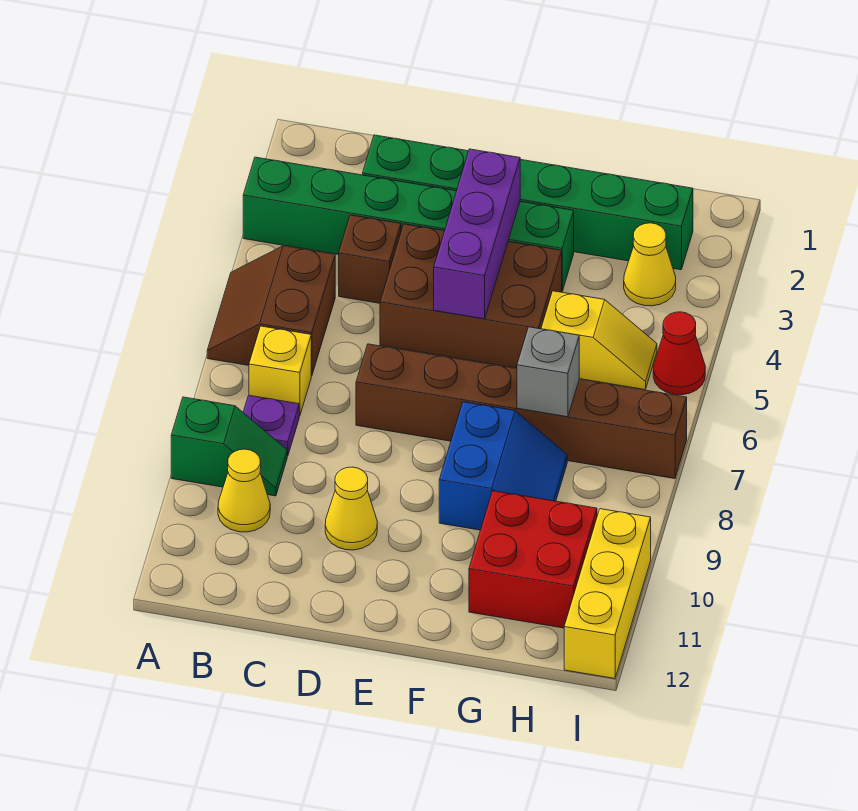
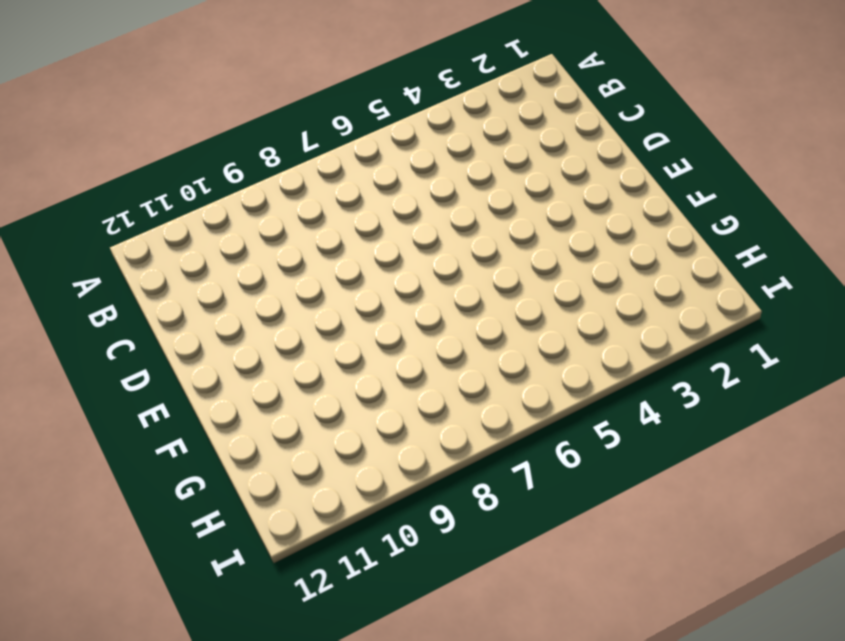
none -> green 1x6 brick [243,157,574,291]
none -> brown 2x2 slope [207,246,335,376]
none -> green 1x2 slope [171,397,287,496]

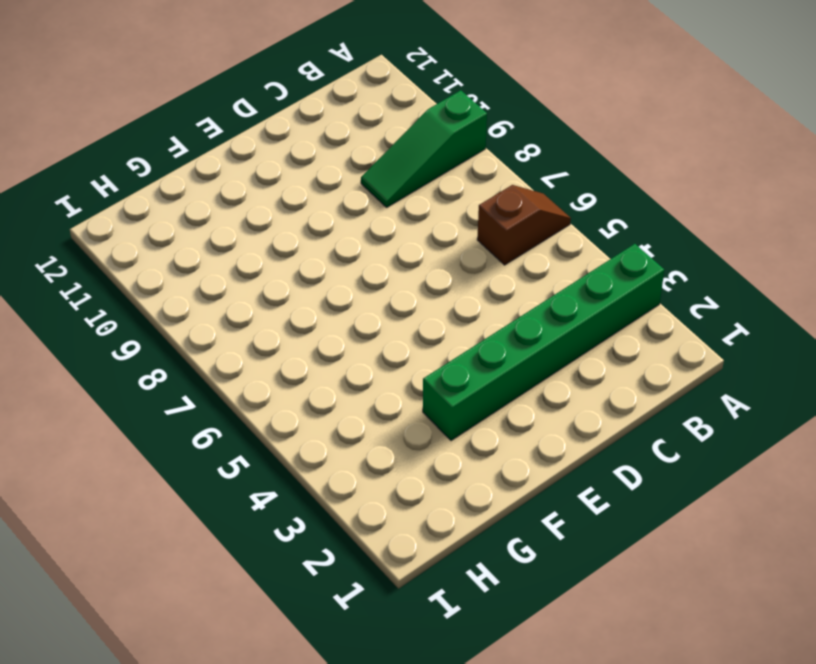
brown 1x2 slope [477,185,571,265] -> brown 2x2 slope [207,246,335,376]
green 1x3 slope [361,90,487,207] -> green 1x2 slope [171,397,287,496]
none -> yellow 1x1 brick [249,326,311,416]
none -> purple 1x1 plate [243,395,299,456]
none -> yellow 1x1 cone [218,449,270,532]

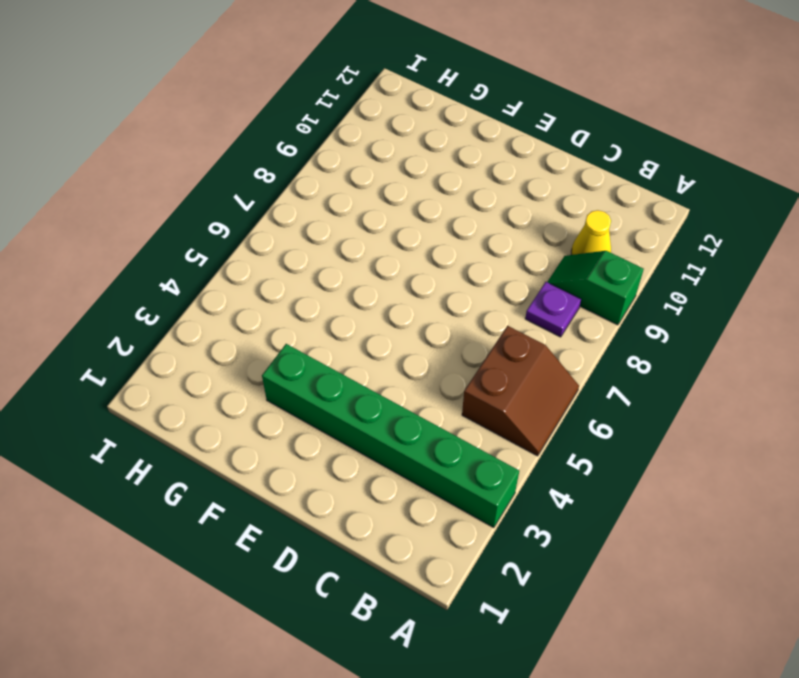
none -> yellow 1x1 brick [249,326,311,416]
none -> green 1x6 brick [363,135,693,270]
none -> brown 1x1 brick [339,215,401,303]

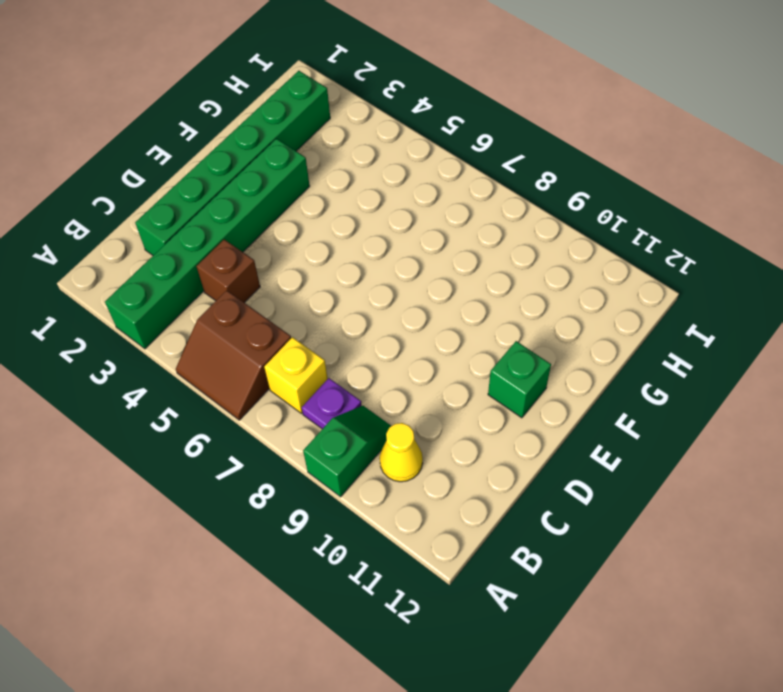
green 1x1 brick [488,341,551,418] -> none
none -> brown 2x3 brick [380,224,562,368]
none -> brown 1x6 brick [356,344,687,479]
none -> yellow 1x1 cone [325,467,377,550]

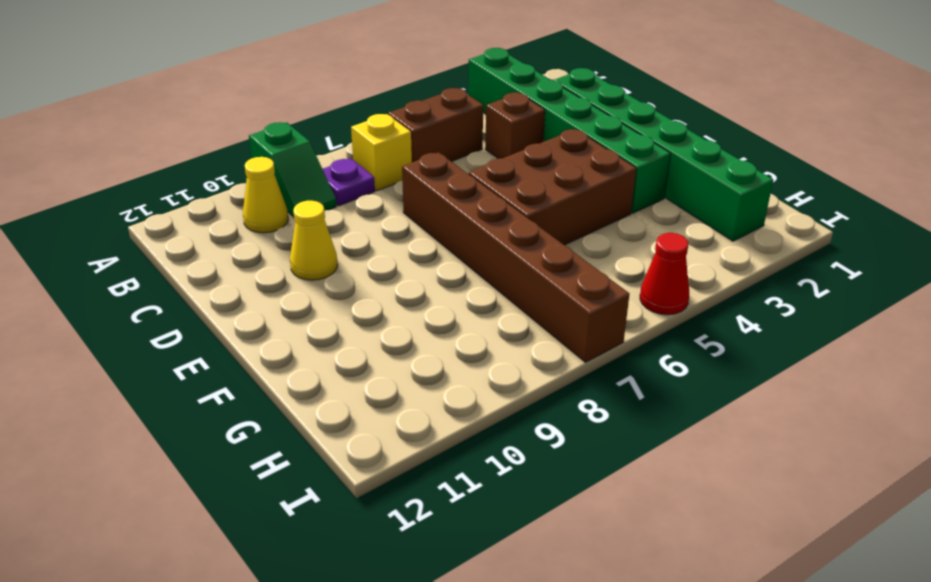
brown 2x3 brick [469,129,636,245] -> brown 2x3 brick turned to [380,224,562,368]
none -> blue 2x2 slope [439,402,567,530]
none -> yellow 1x2 slope [541,291,657,390]
none -> red 2x2 brick [469,491,597,628]

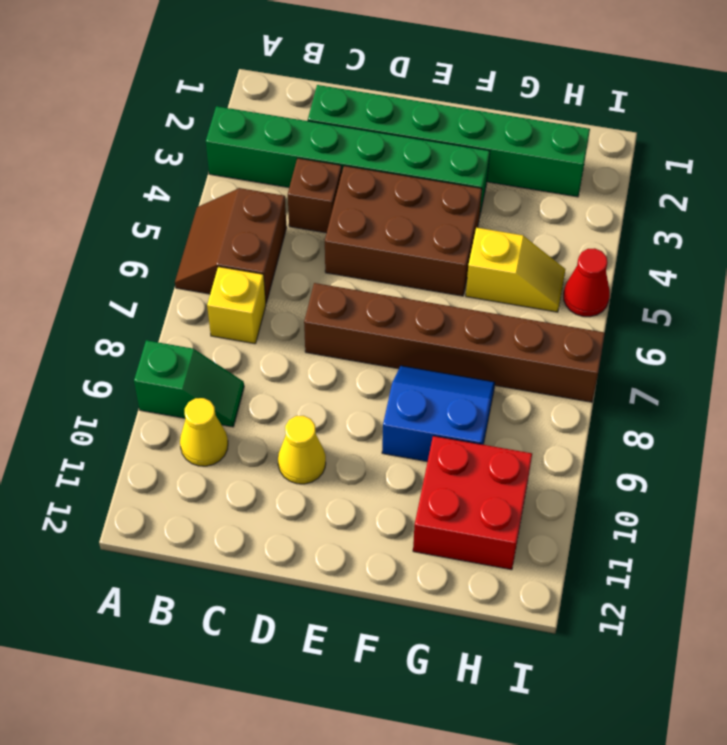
blue 2x2 slope [382,366,495,462] -> blue 2x2 slope turned to [439,402,567,530]
none -> purple 1x1 plate [243,395,299,456]
none -> yellow 1x1 cone [624,223,676,306]
none -> yellow 1x3 brick [564,509,651,679]

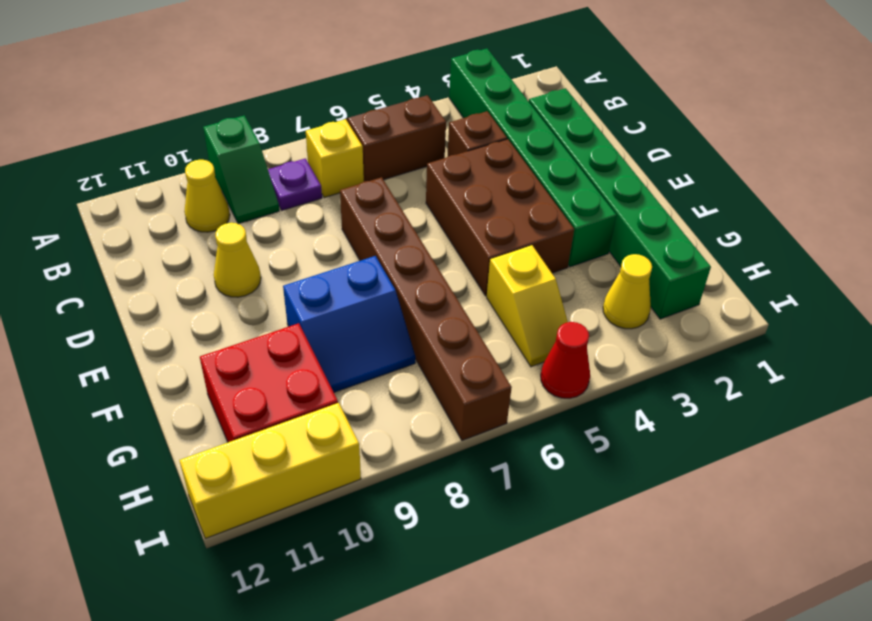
none -> purple 1x3 brick [434,149,520,319]
none -> grey 1x1 brick [517,327,579,417]

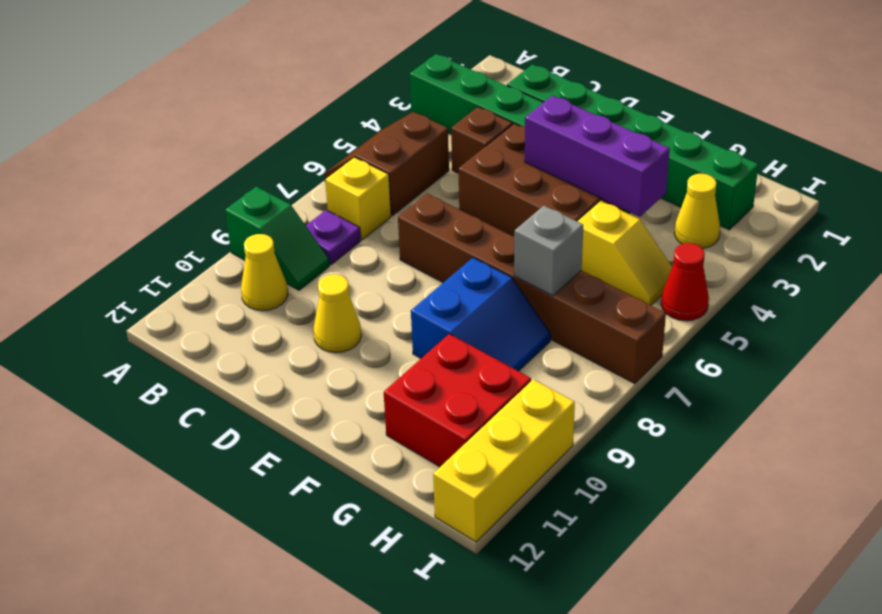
purple 1x3 brick [525,96,670,217] -> purple 1x3 brick turned to [434,149,520,319]

